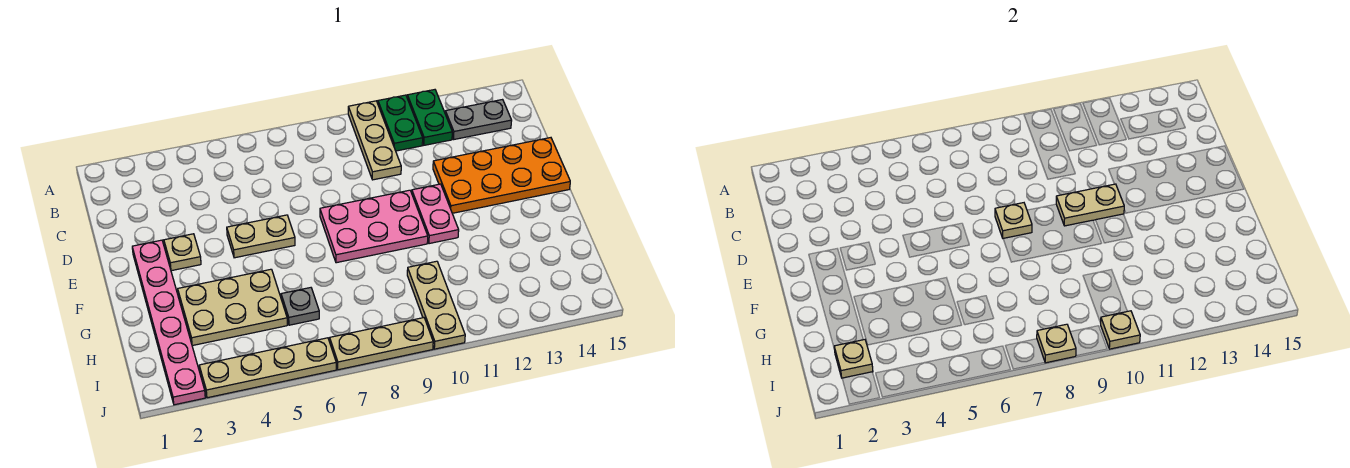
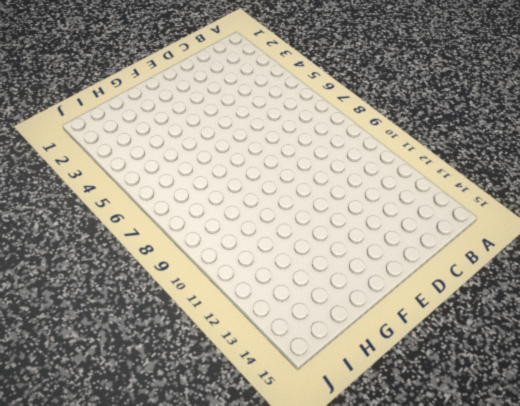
none -> tan 1x3 plate [348,101,401,180]
none -> green 1x2 plate [378,95,423,151]
none -> green 1x2 plate [407,90,452,145]

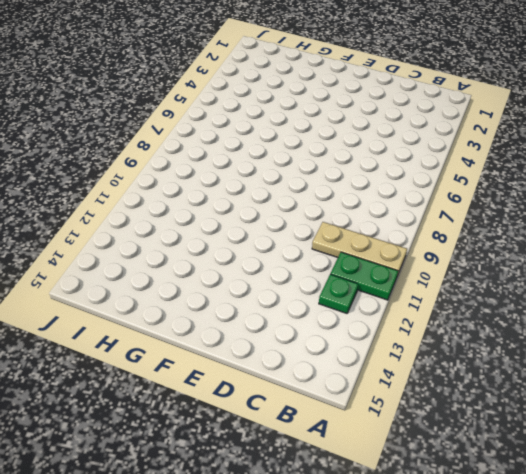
green 1x1 plate [319,274,358,313] -> green 1x2 plate [407,90,452,145]
none -> grey 1x2 plate [445,100,512,139]
none -> orange 2x4 plate [433,138,570,213]
none -> pink 1x6 plate [132,240,205,405]

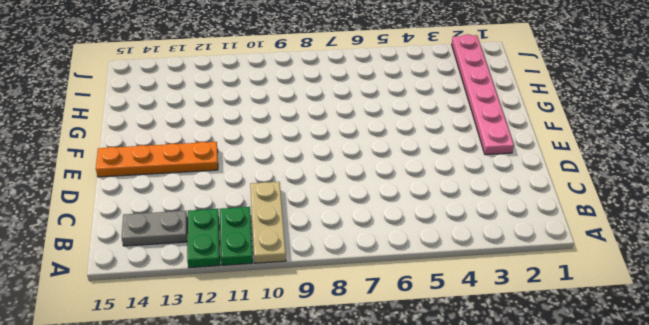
orange 1x4 plate [96,142,218,177] -> orange 2x4 plate [433,138,570,213]
none -> tan 1x1 plate [164,234,201,271]
none -> tan 1x2 plate [227,215,295,258]
none -> pink 2x3 plate [320,190,428,263]

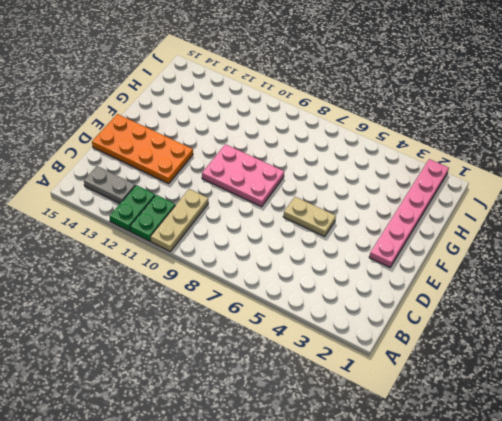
none -> tan 1x1 plate [164,234,201,271]
none -> pink 1x2 plate [412,184,459,244]
none -> tan 2x3 plate [178,269,287,346]

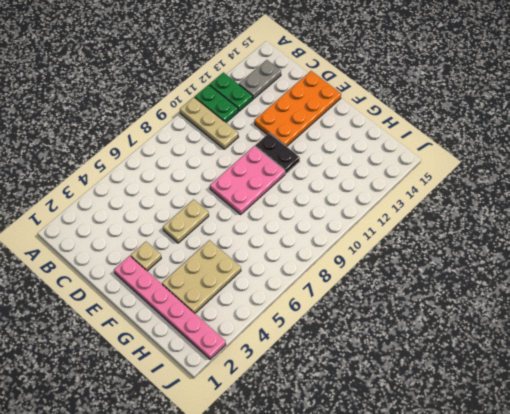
black 1x2 plate [255,133,300,174] -> pink 1x2 plate [412,184,459,244]
none -> grey 1x1 plate [281,288,319,325]
none -> tan 1x3 plate [407,261,465,349]
none -> tan 1x4 plate [199,338,336,398]

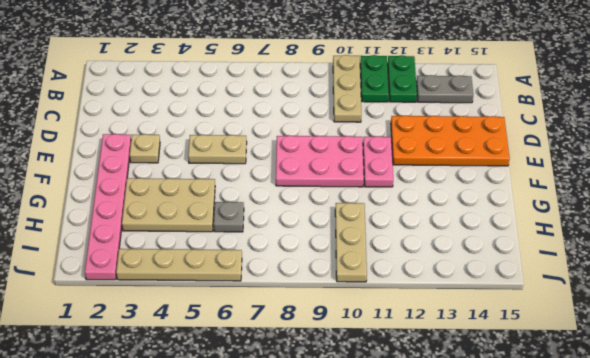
none -> tan 1x3 plate [330,318,433,370]
none -> tan 1x1 plate [995,203,1032,238]
none -> tan 1x2 plate [1056,184,1124,226]

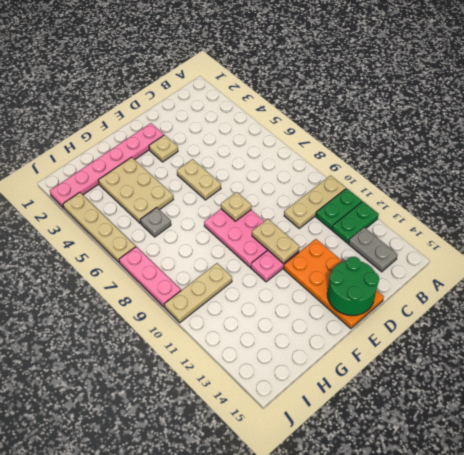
green 2x2 round brick [327,257,379,316] -> none
pink 1x3 plate [119,247,181,307] -> tan 1x3 plate [330,318,433,370]
none -> tan 1x1 plate [834,340,873,378]
none -> tan 1x1 plate [1037,324,1076,363]
none -> tan 1x1 plate [1101,311,1140,349]

